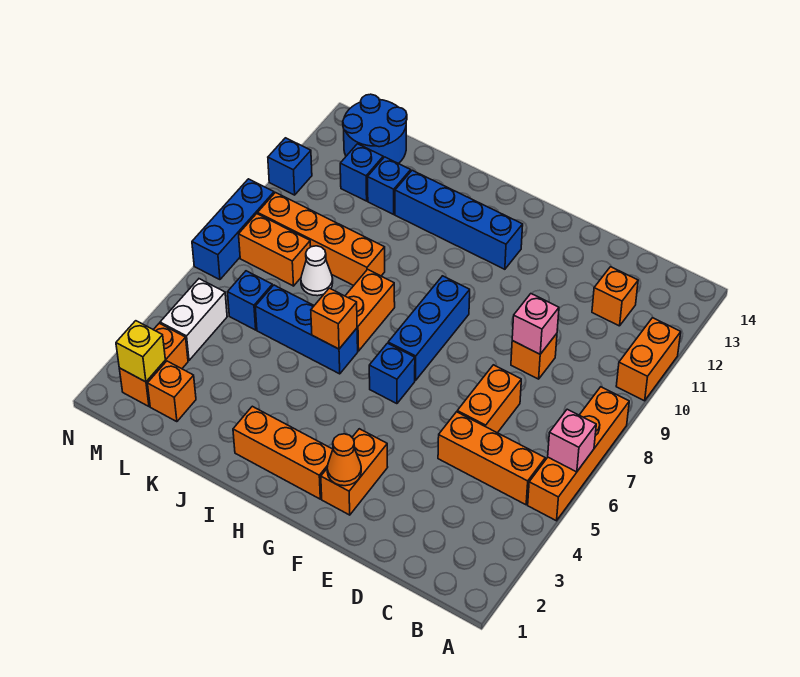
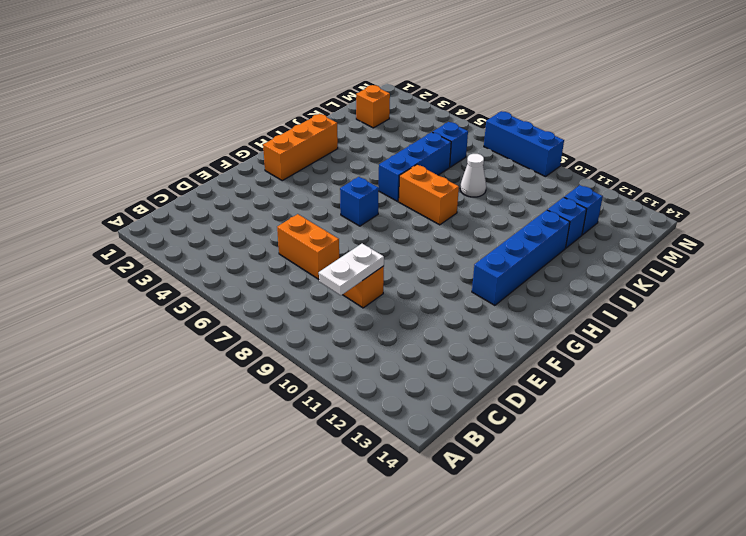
white 1x2 plate [319,244,384,295] -> pink 1x1 brick [512,294,559,354]
none -> orange 1x4 brick [528,387,629,521]
none -> orange 1x2 brick [616,318,681,401]
none -> orange 1x3 brick [438,412,545,505]
none -> orange 1x1 brick [592,267,638,326]

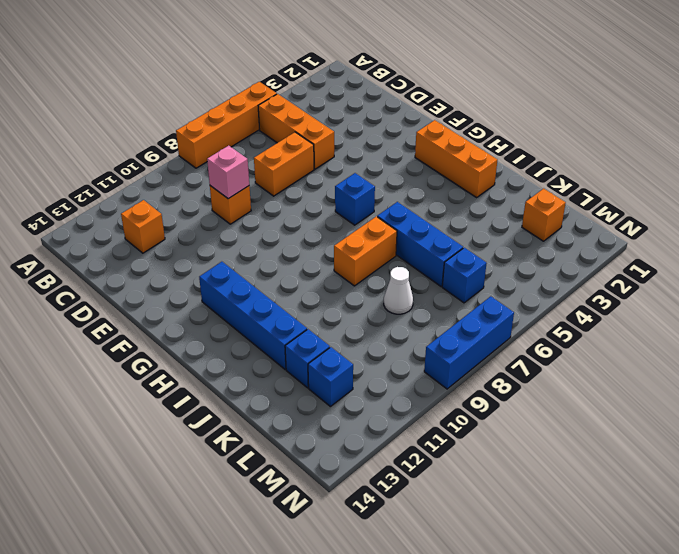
none -> orange 1x2 brick [616,318,681,401]
none -> orange 1x2 brick [321,429,388,515]
none -> blue 1x3 brick [388,276,470,381]
none -> orange 1x4 brick [258,193,385,286]

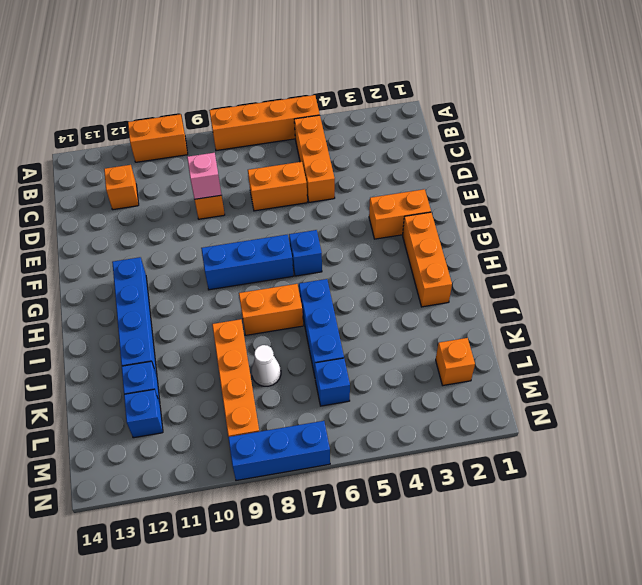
none -> orange 1x2 brick [239,214,311,286]
none -> blue 2x2 round brick [343,94,407,164]
none -> orange 1x2 brick [119,323,188,406]
none -> white 1x2 brick [160,279,227,360]

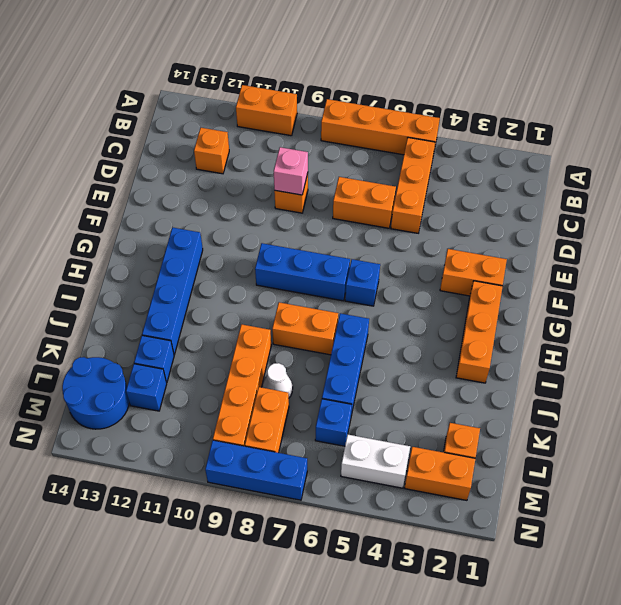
none -> blue 1x1 brick [268,138,312,195]
none -> pink 1x1 brick [548,409,596,472]
none -> orange 1x1 cone [327,434,361,486]
none -> orange 1x1 brick [311,288,357,349]

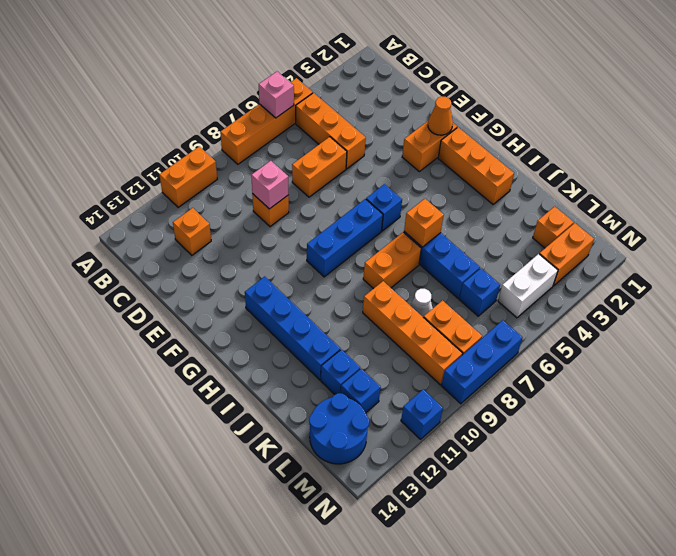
none -> yellow 1x1 brick [116,321,165,382]

